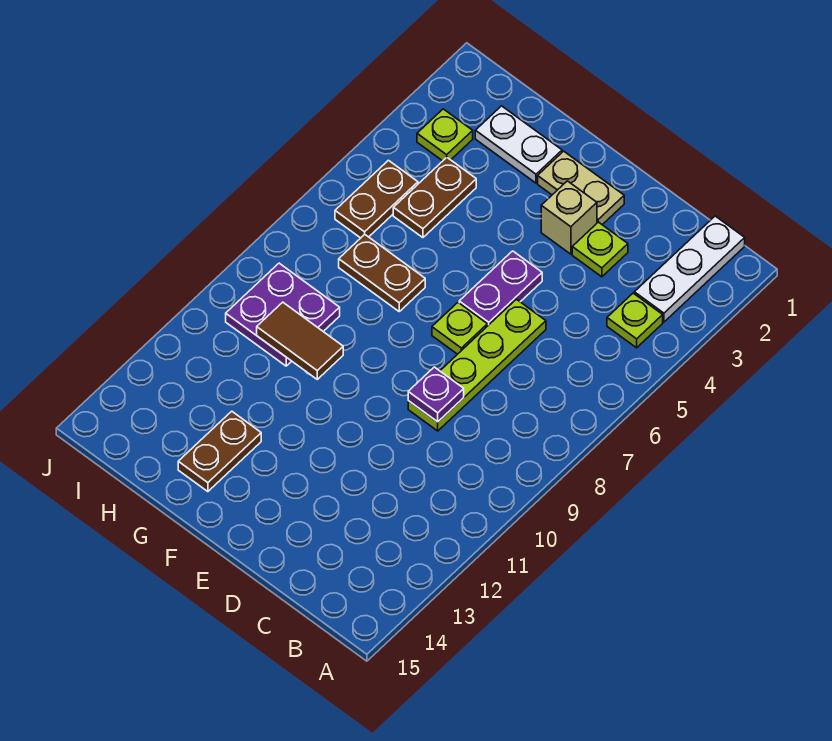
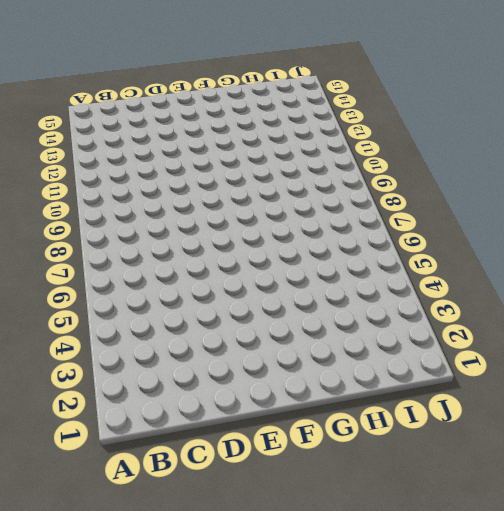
none -> white 1x3 plate [634,216,745,322]
none -> lime 1x1 plate [607,293,663,348]
none -> lime 1x1 plate [572,222,628,277]

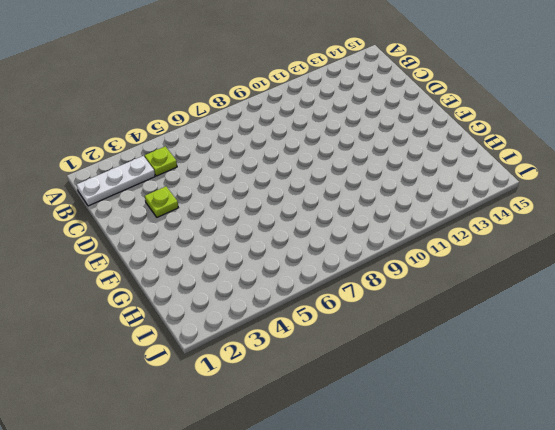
none -> lime 1x4 plate [408,299,546,431]
none -> tan 1x2 plate [538,151,624,225]
none -> tan 1x1 brick [541,181,597,254]

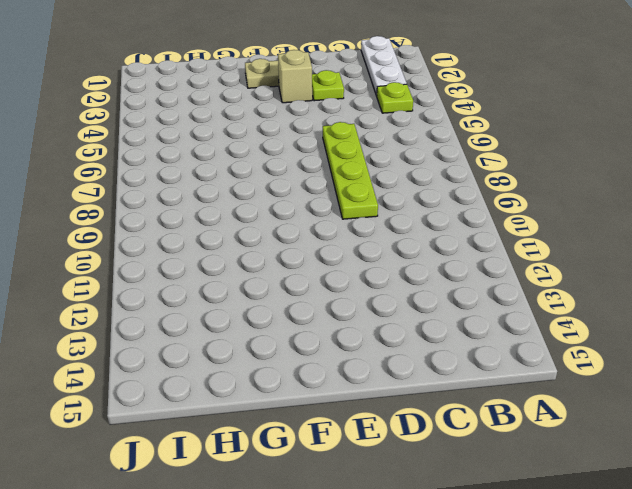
none -> purple 1x2 plate [459,251,542,326]
none -> lime 1x1 plate [432,303,487,354]
none -> white 1x2 plate [475,106,562,183]

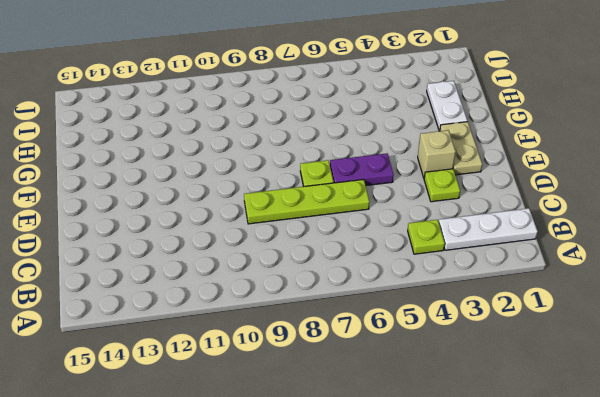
none -> brown 1x2 plate [339,235,425,311]
none -> brown 1x2 plate [178,411,261,492]
none -> brown 1x2 plate [393,157,476,238]

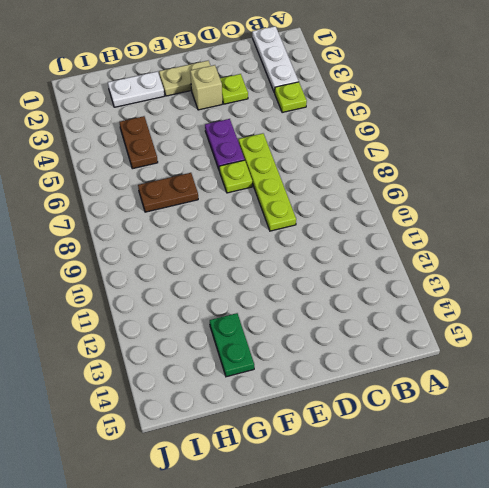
green 1x2 plate [210,313,254,377] -> brown 1x2 plate [178,411,261,492]
none -> purple 2x2 plate [226,263,340,366]
none -> lime 1x1 plate [417,109,473,161]
none -> brown 1x2 plate [335,160,418,238]

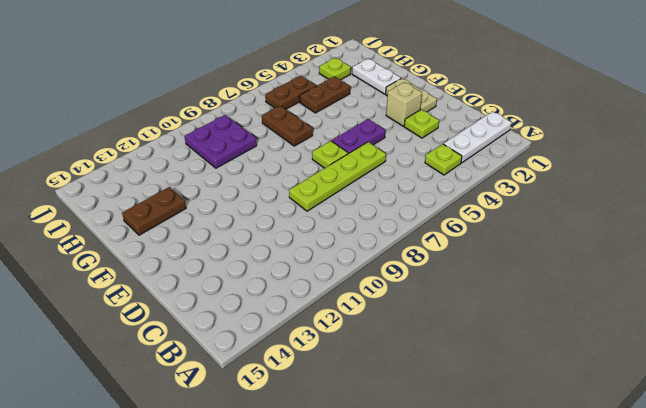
none -> purple 1x1 plate [408,367,464,422]
none -> brown 1x2 tile [257,302,343,379]

